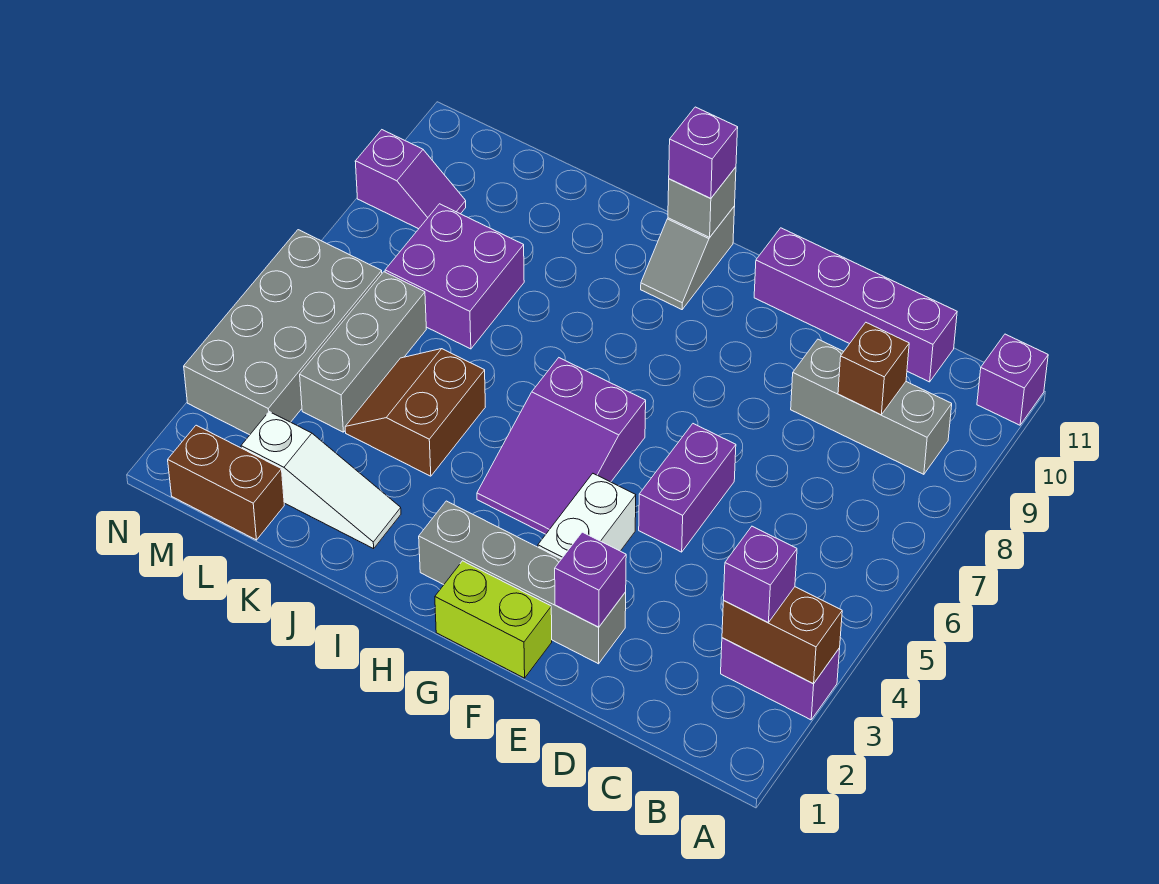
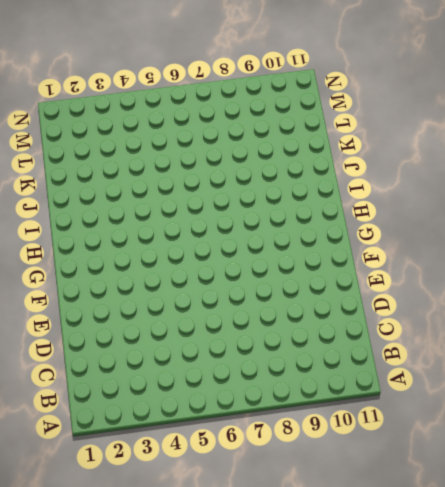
none -> purple 1x2 brick [721,638,840,720]
none -> purple 1x1 brick [977,334,1048,425]
none -> grey 1x3 brick [791,339,952,474]

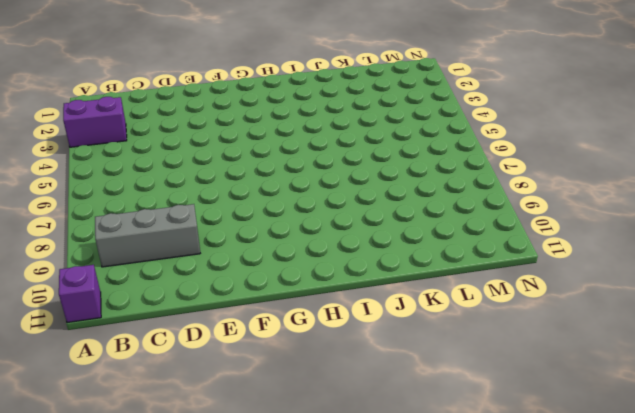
none -> purple 1x4 brick [754,228,957,382]
none -> grey 1x4 brick [419,501,626,664]
none -> purple 1x2 brick [639,424,736,552]

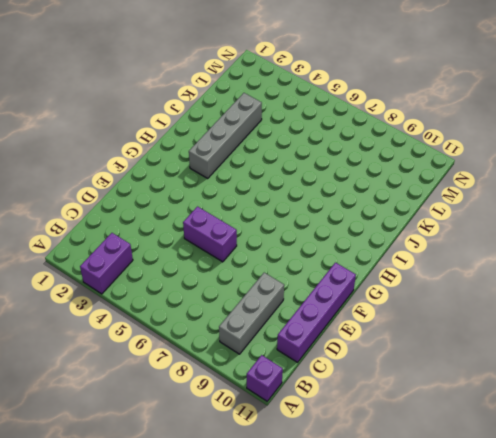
grey 1x4 brick [189,93,262,178] -> grey 1x4 brick moved to [419,501,626,664]
none -> lime 1x2 brick [435,561,552,678]
none -> white 1x2 brick [538,474,636,559]
none -> purple 2x3 slope [477,358,646,534]

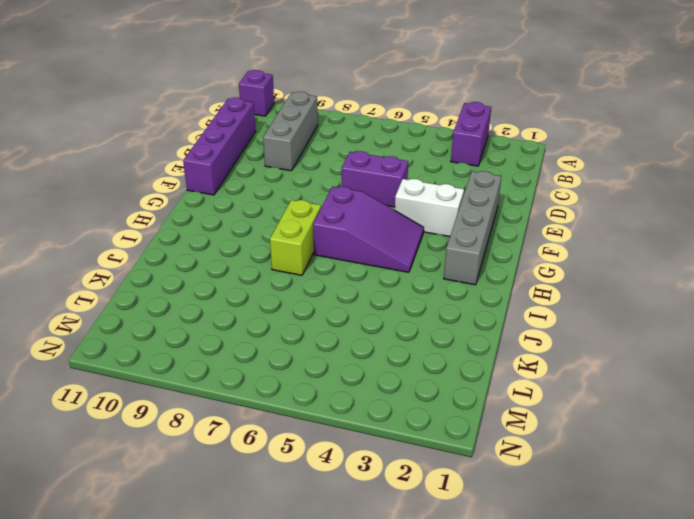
lime 1x2 brick [270,200,321,275] -> lime 1x2 brick moved to [435,561,552,678]
none -> grey 1x2 slope [641,206,735,310]
none -> white 1x3 slope [241,412,401,549]
none -> brown 2x2 slope [345,349,485,476]

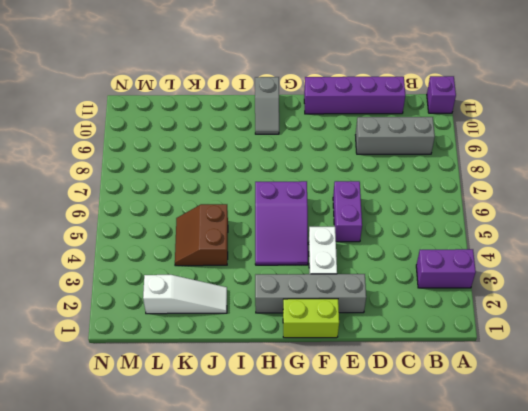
none -> purple 2x2 brick [385,204,524,349]
none -> brown 1x2 brick [168,425,284,540]
none -> grey 1x3 brick [300,272,426,432]

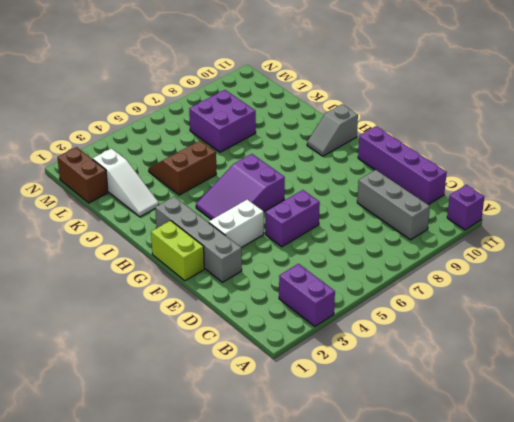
none -> grey 1x3 brick [300,272,426,432]
none -> grey 2x4 brick [184,230,382,435]
none -> purple 1x2 slope [355,130,466,229]

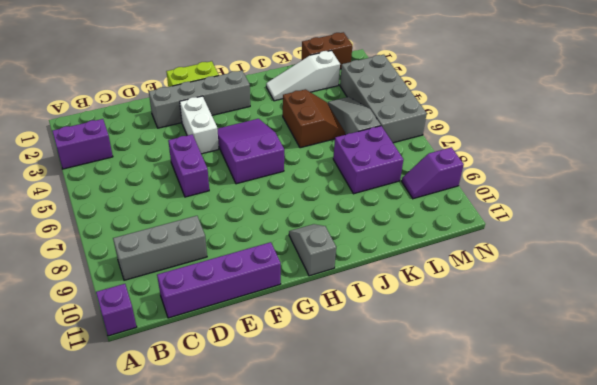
grey 1x3 slope [328,97,381,135] -> grey 1x3 brick [300,272,426,432]
none -> brown 1x2 brick [722,587,842,684]
none -> brown 1x1 brick [838,323,909,415]
none -> purple 1x1 brick [555,532,626,627]

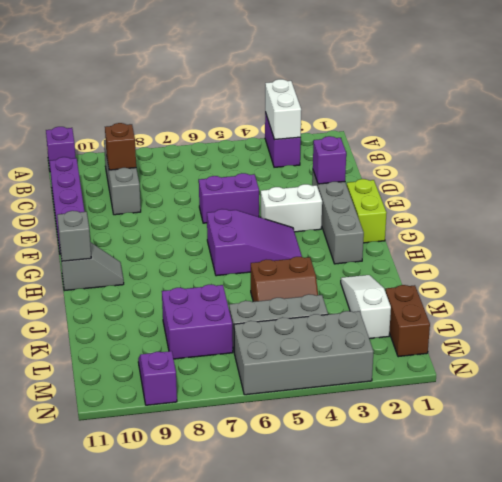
white 1x2 brick [265,79,301,140] -> brown 1x2 brick [722,587,842,684]
none -> purple 1x1 brick [723,526,797,623]
none -> purple 1x1 brick [669,107,738,199]

